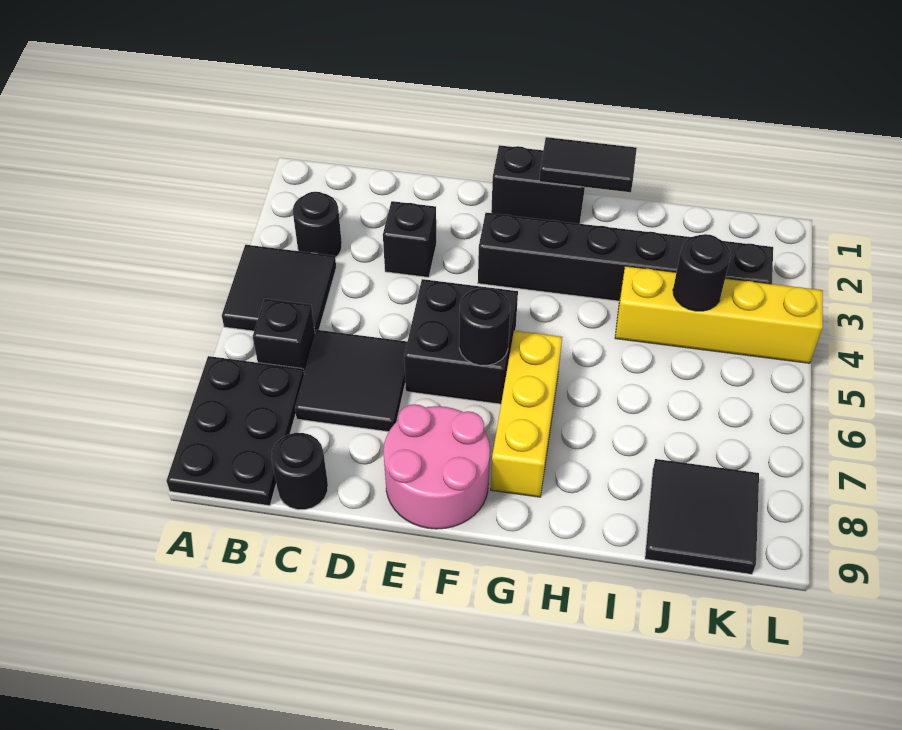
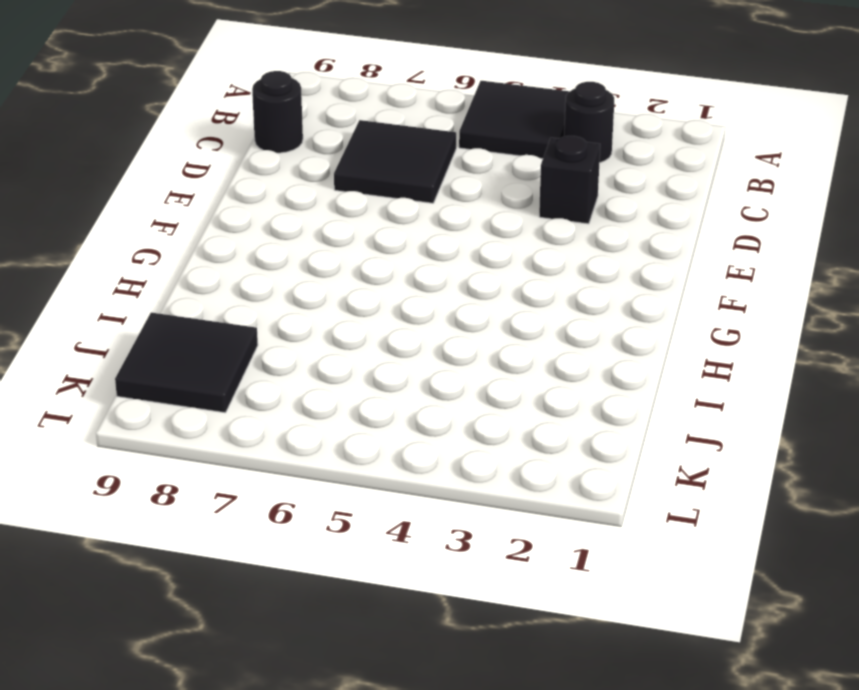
none -> black 2x3 plate [167,356,304,506]
none -> black 1x1 brick [253,299,315,373]
none -> black 2x2 brick [404,279,518,404]

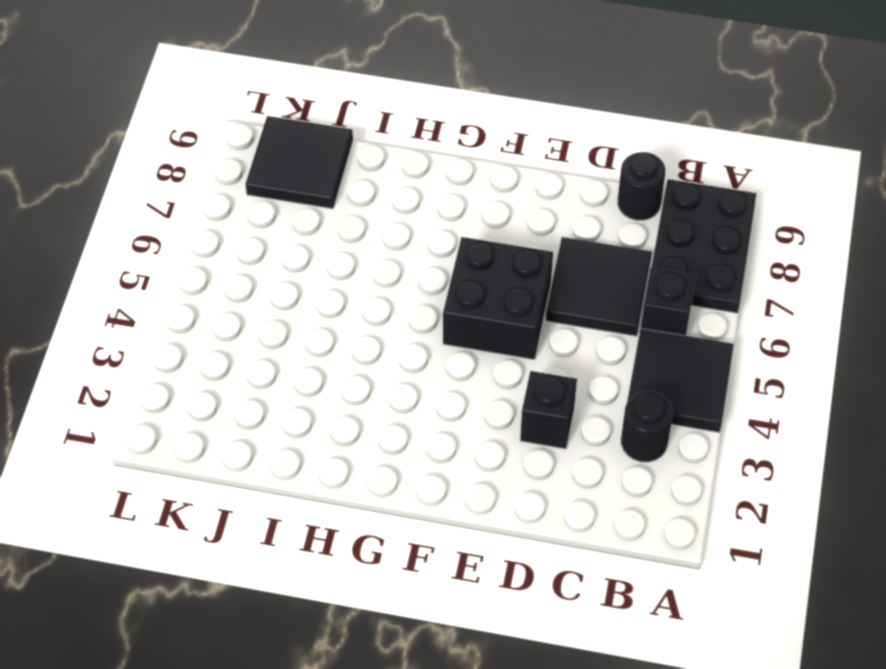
none -> pink 2x2 round brick [383,404,490,529]
none -> black 1x2 brick [491,145,585,224]
none -> black 1x6 brick [478,213,773,301]

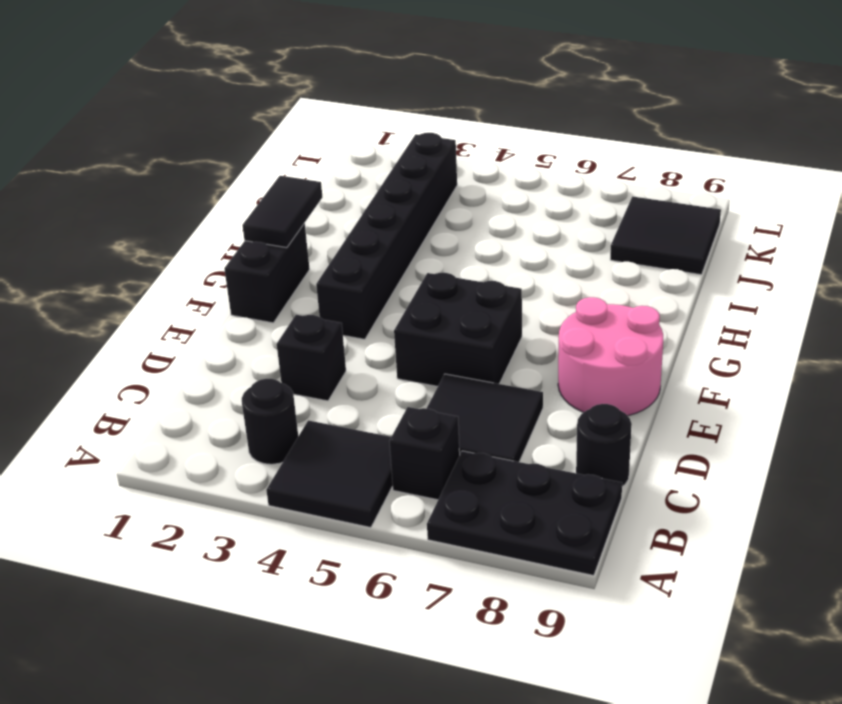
none -> yellow 1x3 brick [491,331,562,497]
none -> yellow 1x4 brick [615,266,823,363]
none -> black 1x1 round brick [459,288,510,365]

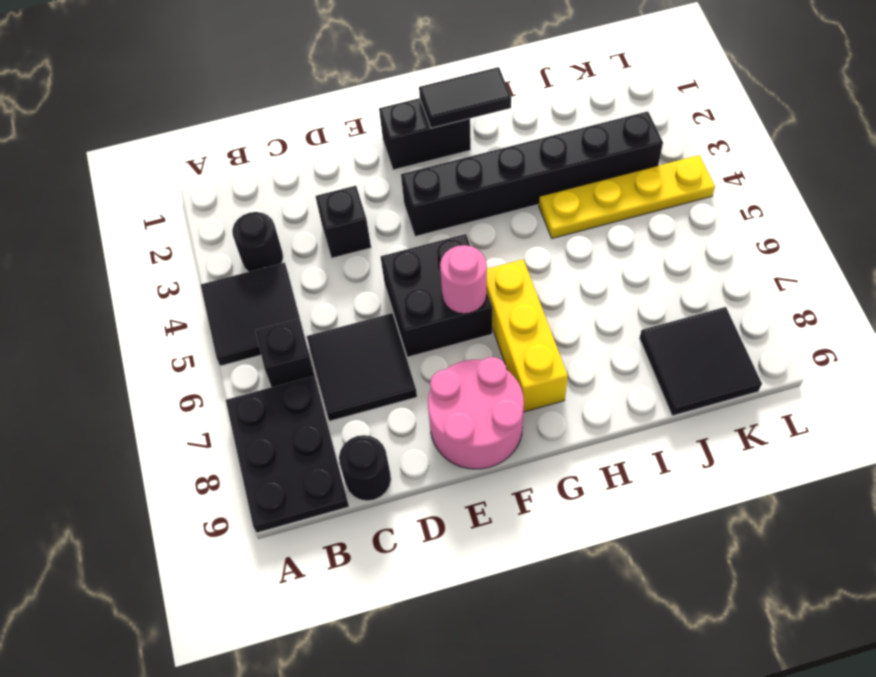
pink 1x1 round brick [440,245,487,314] -> black 1x1 round brick [459,288,510,365]
yellow 1x4 plate [539,155,715,238] -> yellow 1x4 brick [615,266,823,363]
none -> black 1x1 round brick [673,234,731,311]

